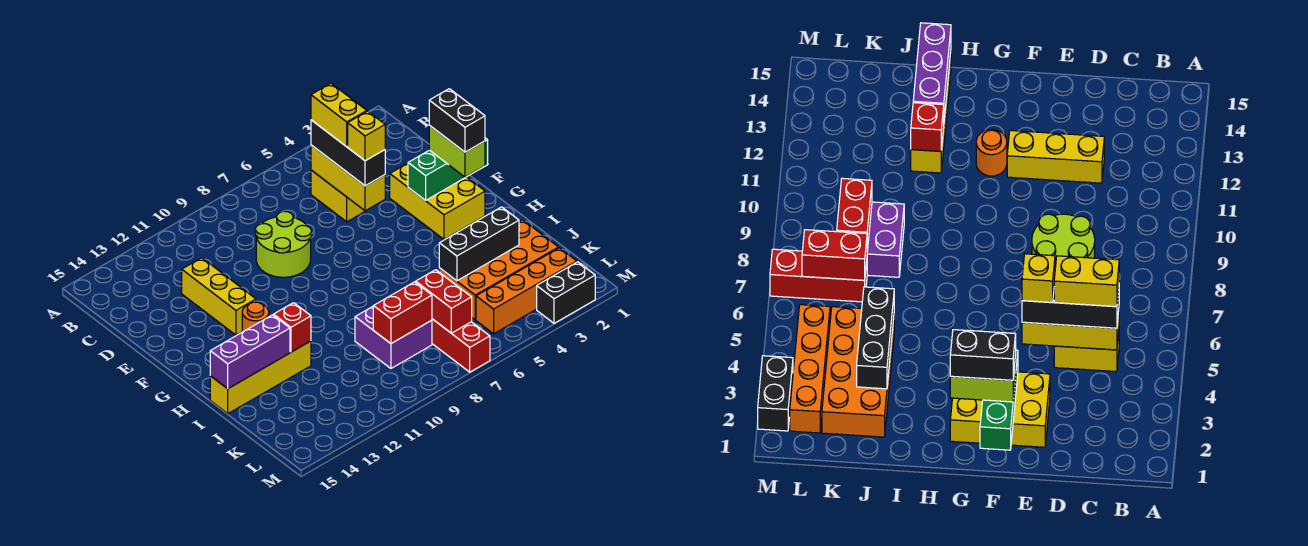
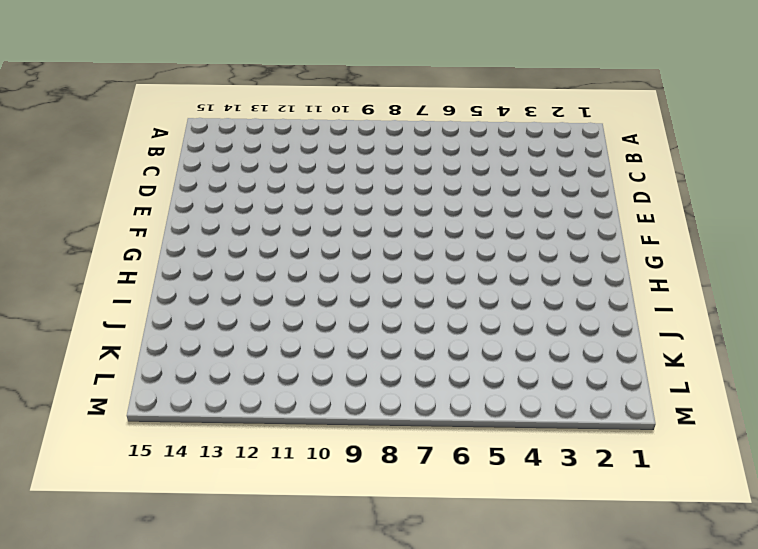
none -> yellow 1x2 brick [311,170,365,222]
none -> lime 2x2 round brick [256,211,311,277]
none -> yellow 1x3 brick [182,258,256,335]

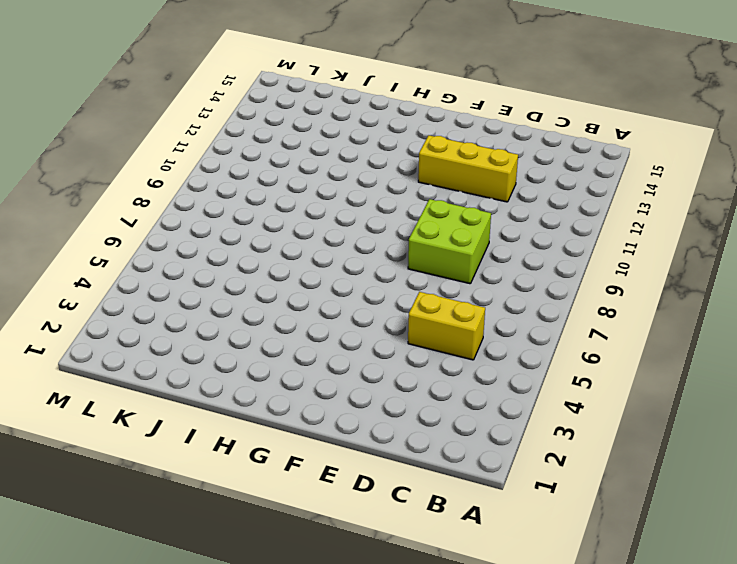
lime 2x2 brick [408,199,491,284] -> lime 2x2 round brick [256,211,311,277]
none -> yellow 2x3 brick [390,163,485,239]
none -> orange 1x1 round brick [242,302,269,332]
none -> yellow 1x4 brick [210,341,311,414]

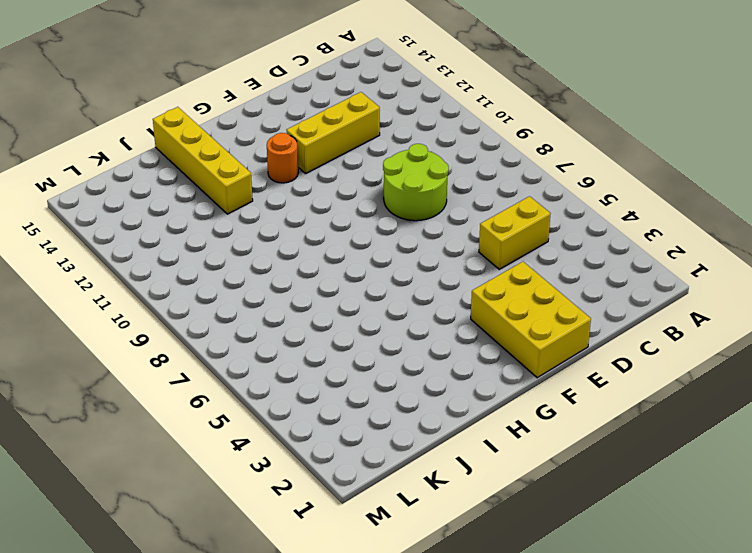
yellow 2x3 brick [471,262,591,378] -> yellow 2x3 brick turned to [390,163,485,239]
none -> orange 2x4 brick [439,220,559,320]
none -> purple 2x2 brick [355,307,432,368]
none -> red 1x3 brick [432,319,490,372]

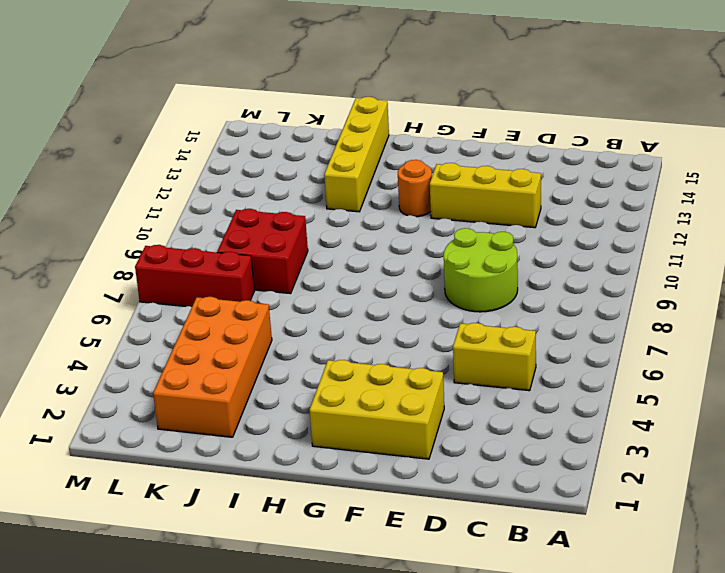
red 2x2 brick [217,209,308,294] -> purple 2x2 brick [355,307,432,368]
none -> orange 1x4 brick [476,248,577,334]
none -> black 1x2 brick [537,262,595,323]
none -> yellow 1x3 brick [311,145,385,211]

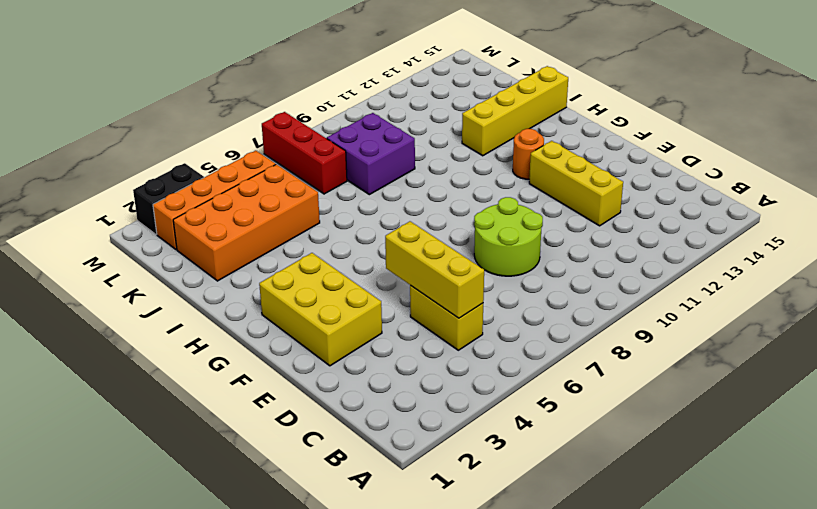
none -> green 1x3 brick [408,138,488,201]
none -> red 1x1 brick [274,303,311,352]
none -> purple 1x3 brick [210,315,290,389]

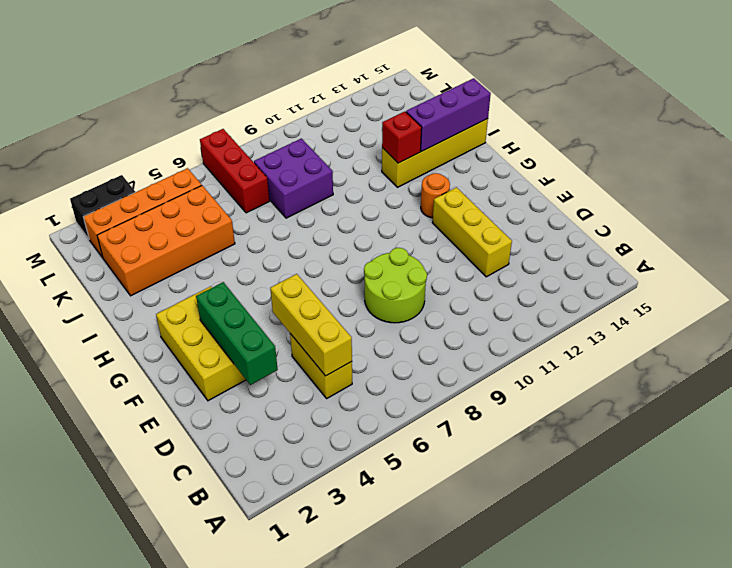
green 1x3 brick [196,282,278,385] -> green 1x3 brick turned to [408,138,488,201]
none -> black 1x3 brick [439,207,519,281]
none -> red 1x2 brick [416,270,472,333]
none -> red 1x2 brick [373,282,432,343]

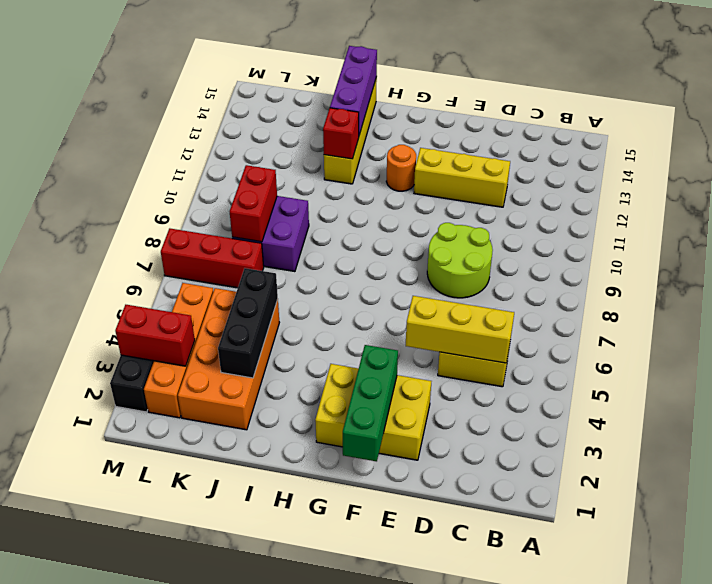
red 1x2 brick [115,305,195,366] -> red 1x2 brick moved to [416,270,472,333]
none -> black 1x3 brick [311,120,385,186]
none -> lime 1x2 brick [429,125,485,177]
none -> yellow 1x2 brick [311,83,367,147]

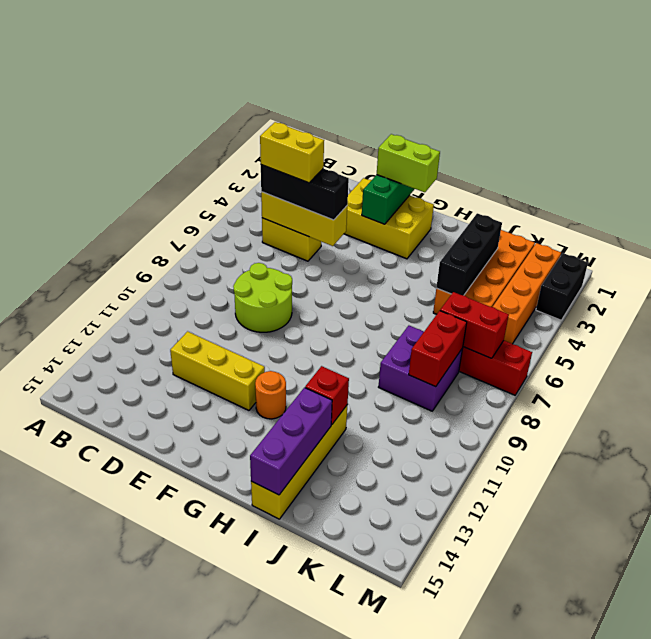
none -> yellow 1x1 brick [348,111,385,161]
none -> black 1x2 brick [429,89,485,152]

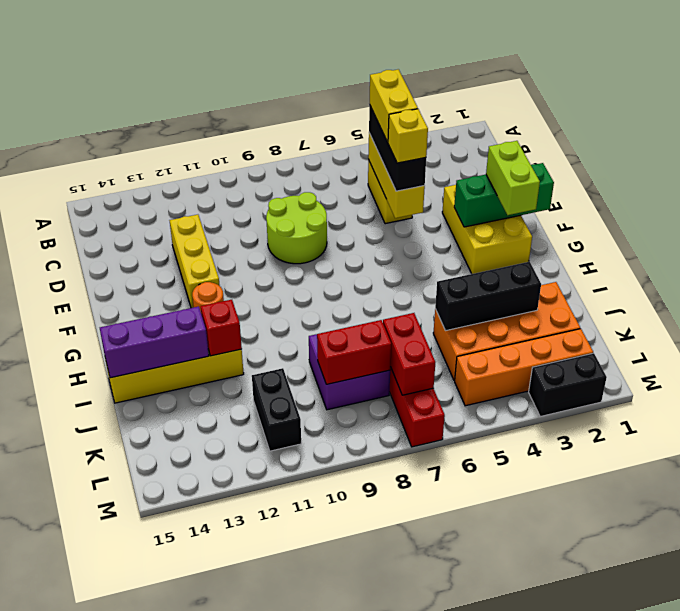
black 1x2 brick [252,368,301,451] -> black 1x2 brick moved to [429,89,485,152]

